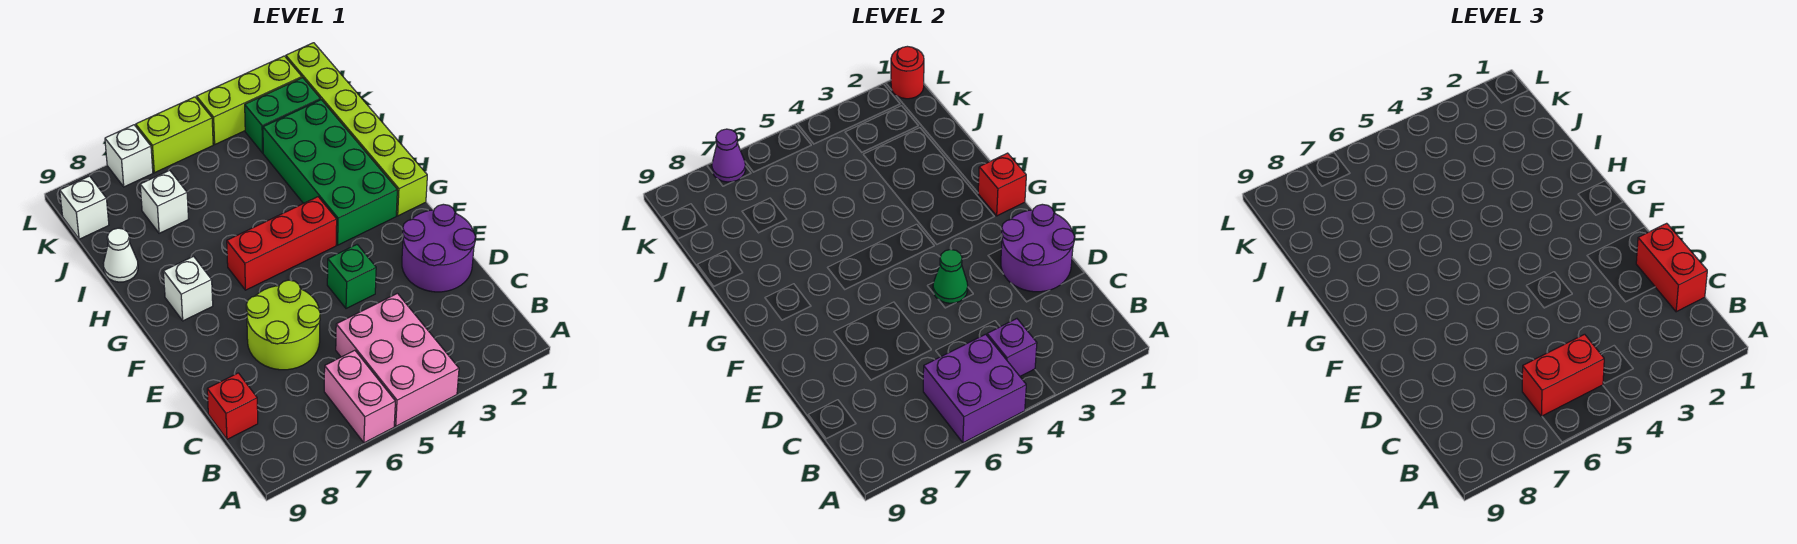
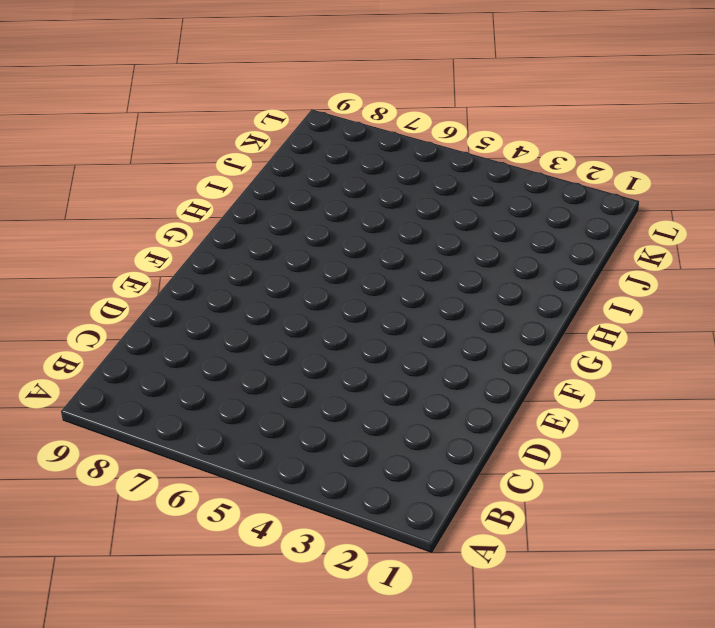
none -> pink 2x3 brick [336,293,459,426]
none -> pink 1x2 brick [324,350,395,443]
none -> red 1x1 brick [207,373,258,439]

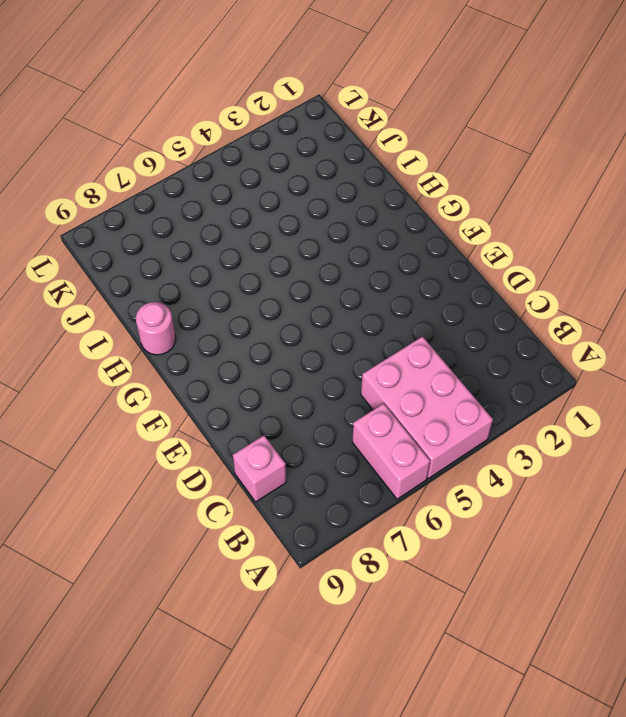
pink 1x1 brick [233,435,286,502] -> red 1x1 brick [207,373,258,439]
pink 1x1 round brick [136,302,176,355] -> none
none -> purple 2x2 round brick [402,204,476,292]
none -> lime 2x2 round brick [246,280,320,370]
none -> green 1x1 brick [327,245,376,309]

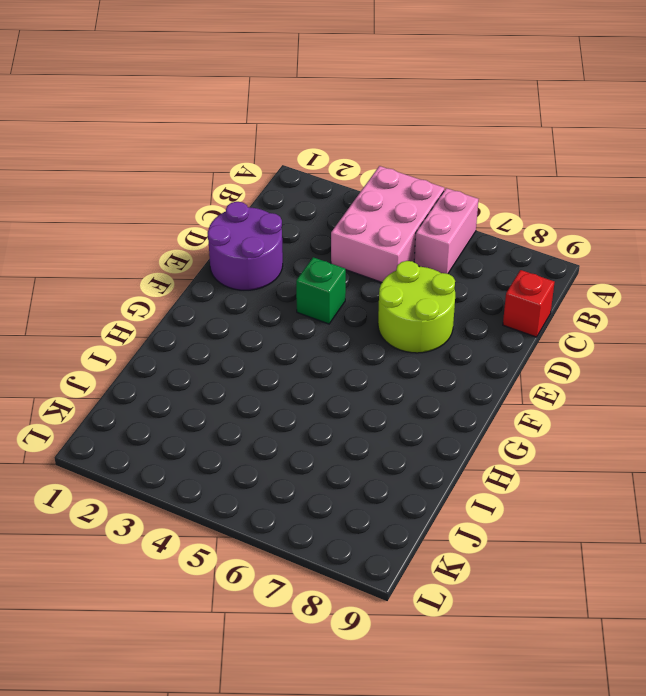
none -> lime 1x6 brick [286,43,427,216]
none -> green 2x4 brick [263,100,397,245]
none -> red 1x3 brick [227,197,337,290]

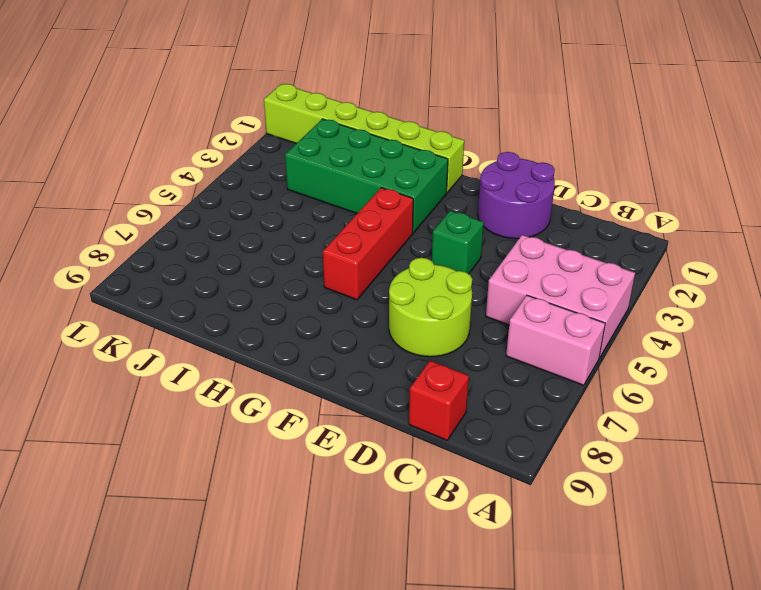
none -> white 1x1 brick [163,256,213,321]
none -> white 1x1 cone [103,228,138,282]
none -> white 1x1 brick [140,170,188,233]

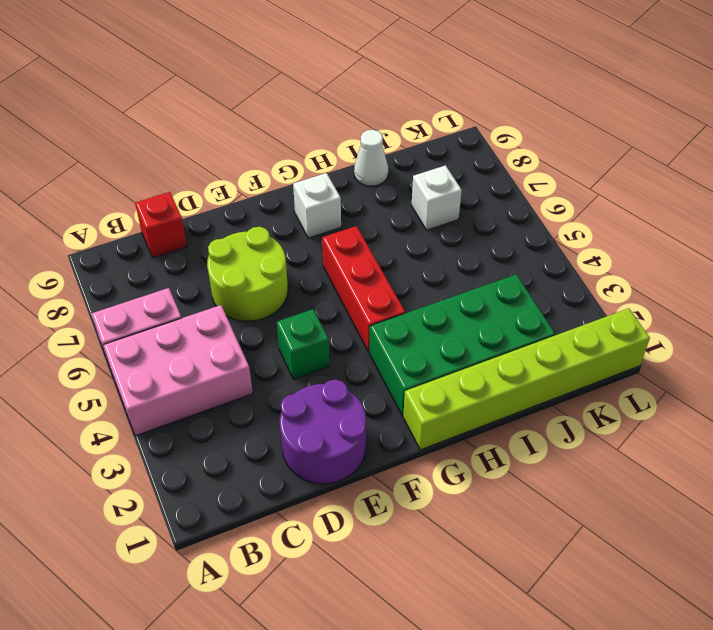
none -> green 1x2 brick [245,78,320,153]
none -> white 1x1 brick [60,176,109,239]
none -> lime 1x3 brick [197,56,302,144]

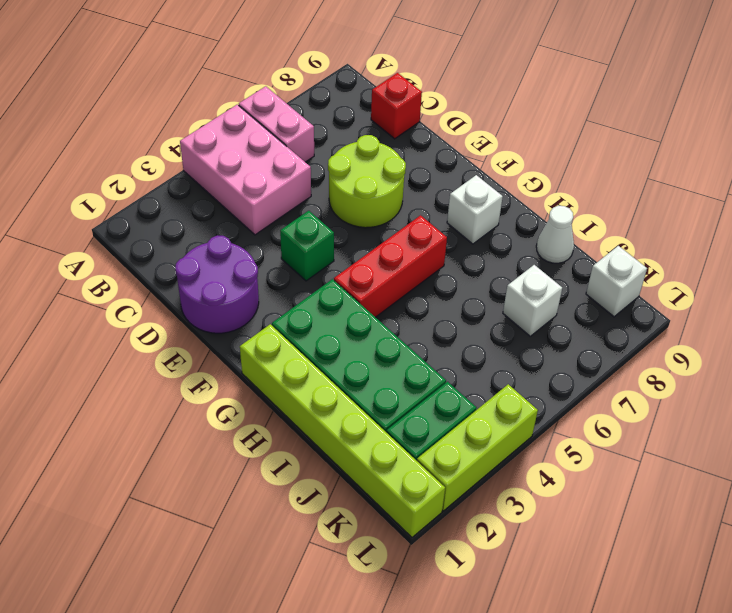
none -> lime 1x2 brick [136,97,213,173]
none -> white 1x1 brick [105,125,153,187]
none -> purple 2x2 brick [923,334,1026,443]

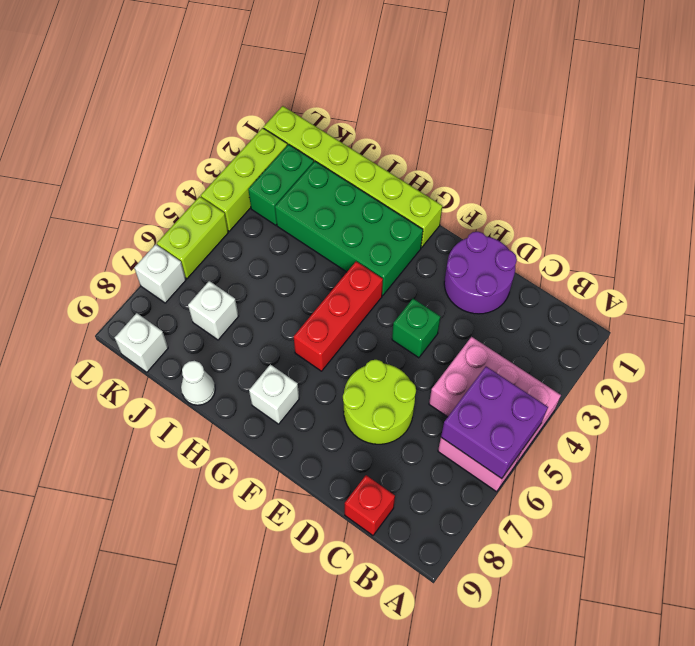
none -> purple 1x1 brick [987,319,1037,376]
none -> purple 2x2 round brick [1001,204,1075,292]
none -> green 1x1 cone [933,249,968,303]

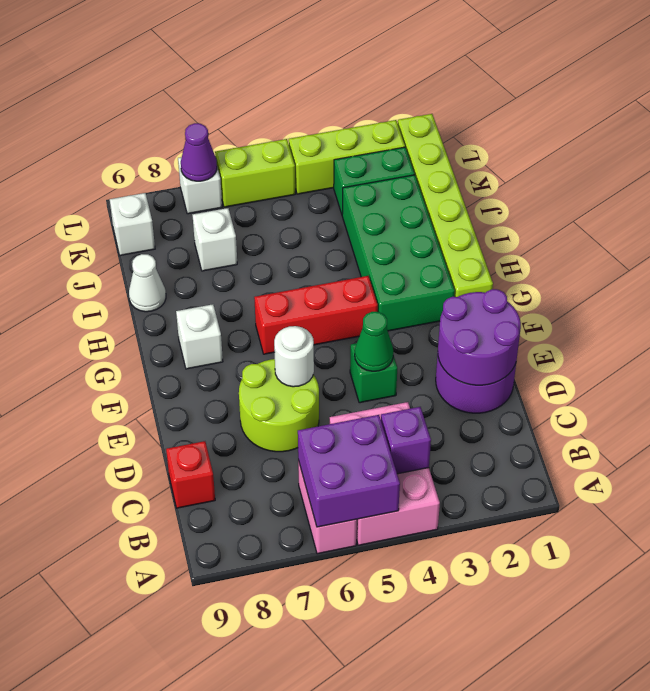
white 1x1 round brick [274,326,314,387] -> none
none -> red 1x1 brick [978,153,1026,216]
none -> red 1x1 round brick [891,46,924,99]
none -> red 1x2 brick [1522,334,1604,416]

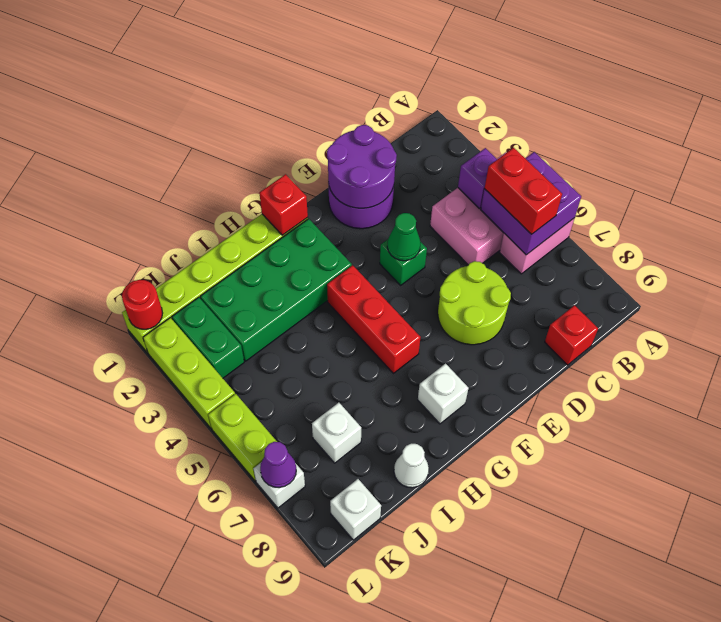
none -> red 1x2 brick [1636,223,1707,312]

